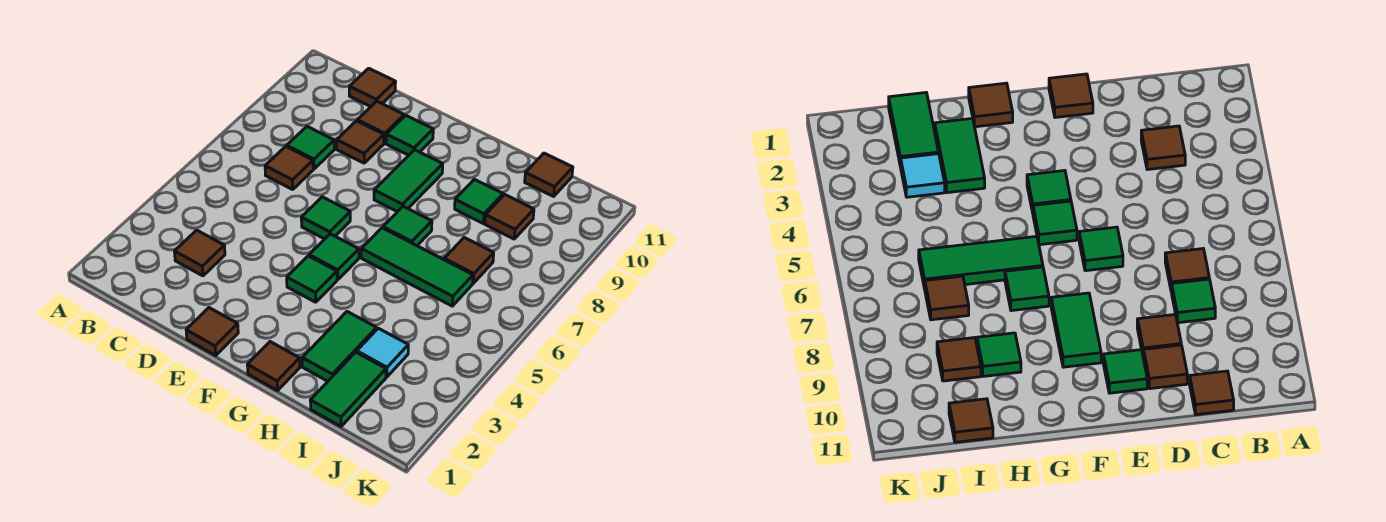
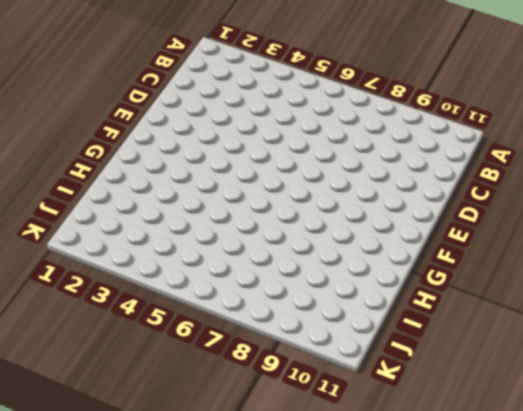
none -> brown 1x1 tile [174,230,225,276]
none -> brown 1x1 tile [265,146,313,189]
none -> green 1x1 tile [287,126,334,169]

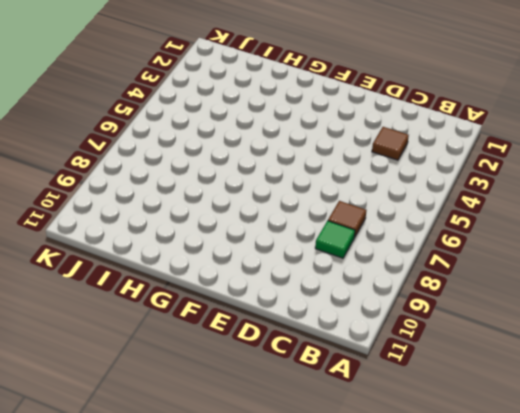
none -> brown 1x1 tile [349,68,396,107]
none -> brown 1x1 tile [337,121,384,163]
none -> brown 1x1 tile [357,101,404,143]

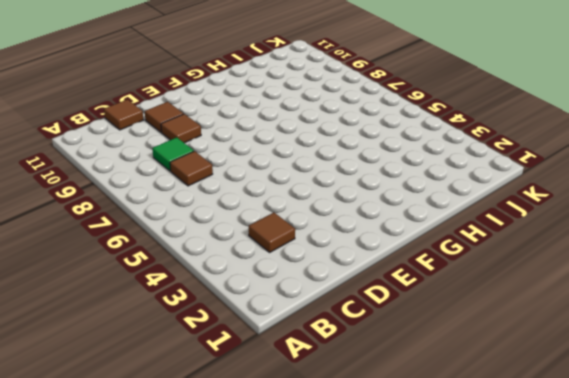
none -> brown 1x1 tile [186,308,238,355]
none -> green 1x1 tile [301,197,350,239]
none -> green 1x1 tile [386,115,433,155]

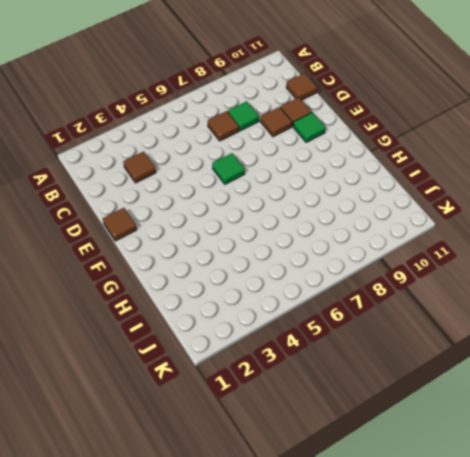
none -> green 1x1 tile [287,256,337,302]
none -> green 1x1 tile [309,234,359,280]
none -> green 1x2 tile [374,150,443,212]

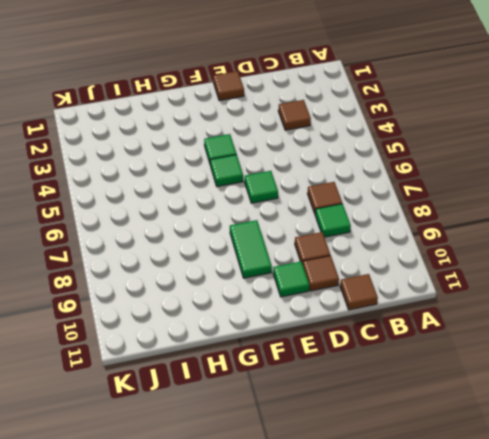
none -> brown 1x1 tile [247,342,300,391]
none -> green 1x3 tile [361,228,473,306]
none -> green 1x1 tile [383,206,432,246]

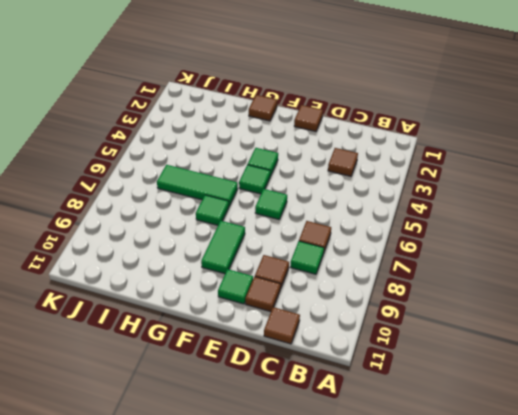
none -> green 1x2 tile [302,312,377,381]
none -> green 1x1 tile [455,179,503,223]
none -> green 1x2 tile [310,352,386,426]

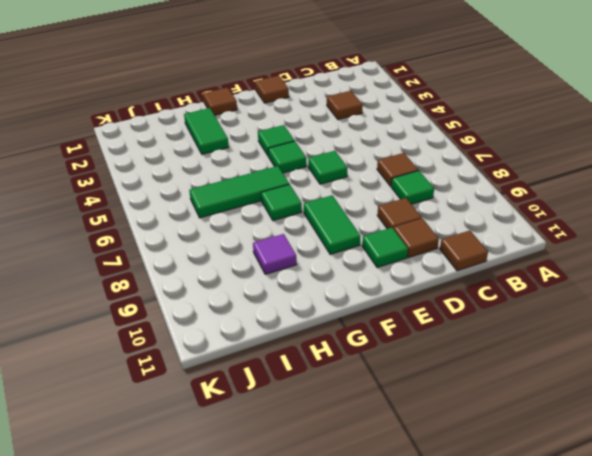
purple 1x1 tile [253,234,297,274] -> green 1x1 tile [455,179,503,223]
none -> green 1x2 tile [310,352,386,426]
none -> cyan 1x1 tile [357,328,408,377]
none -> brown 1x1 tile [444,238,494,283]

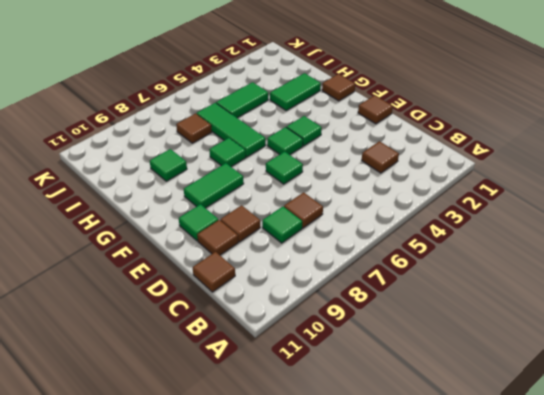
green 1x2 tile [216,82,268,118] -> green 1x2 tile moved to [310,352,386,426]
none -> cyan 1x1 tile [357,328,408,377]
none -> brown 1x1 tile [485,195,534,239]
none -> brown 1x1 tile [525,153,573,196]

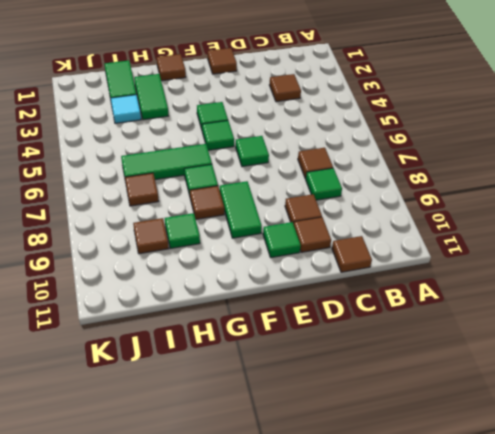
brown 1x1 tile [190,186,224,219] -> brown 1x1 tile moved to [525,153,573,196]

